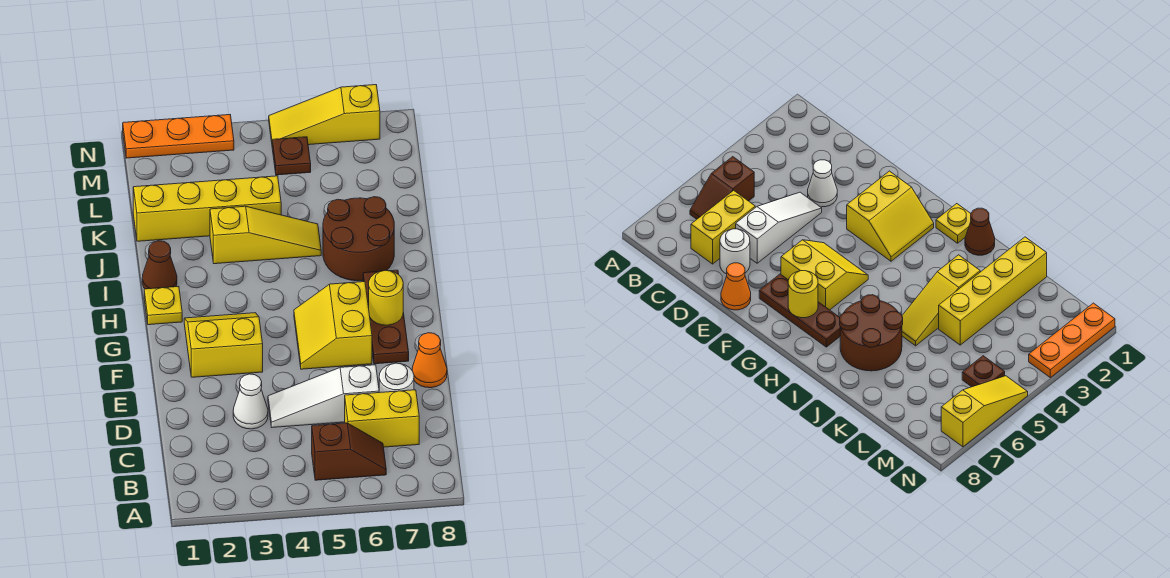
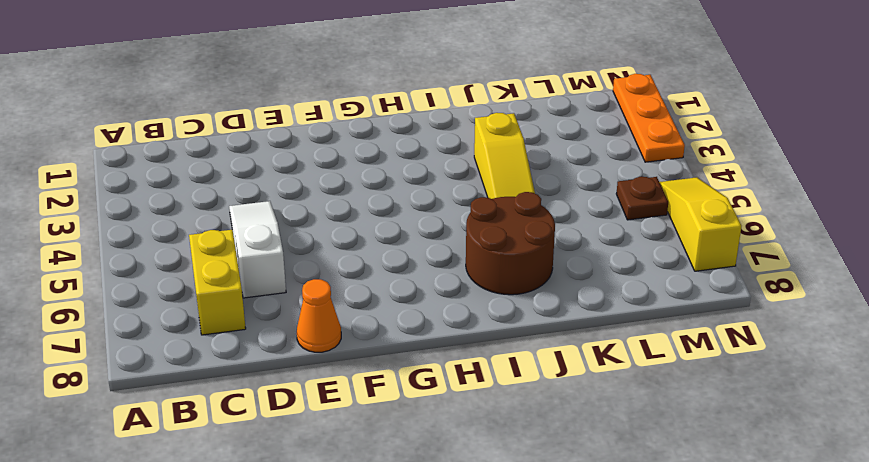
none -> brown 1x2 slope [312,423,386,480]
none -> white 1x1 cone [233,374,268,429]
none -> white 1x1 round brick [379,363,414,393]

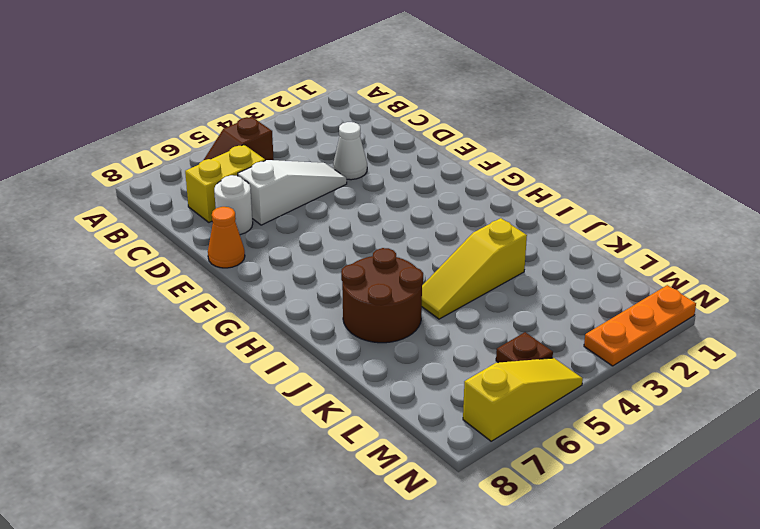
none -> yellow 2x2 slope [184,313,263,377]
none -> yellow 2x2 slope [294,282,372,369]
none -> brown 1x3 plate [363,270,409,364]

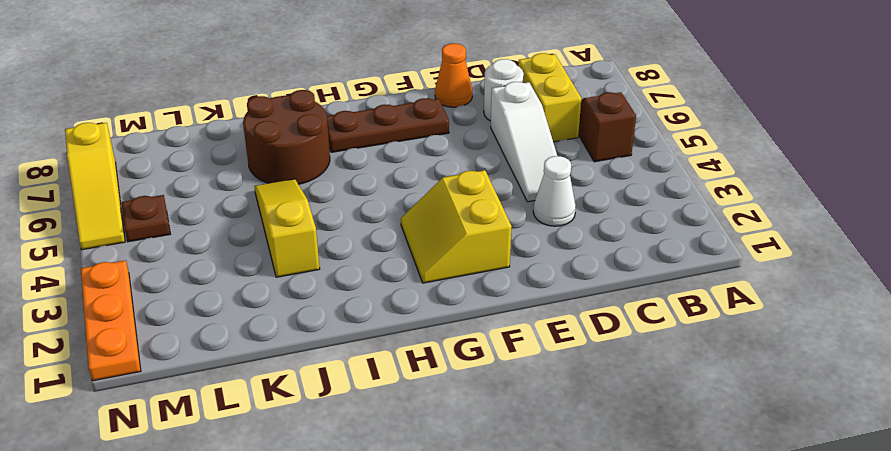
none -> yellow 2x2 slope [294,282,372,369]
none -> yellow 1x1 plate [144,286,182,325]
none -> brown 1x1 cone [142,241,177,289]

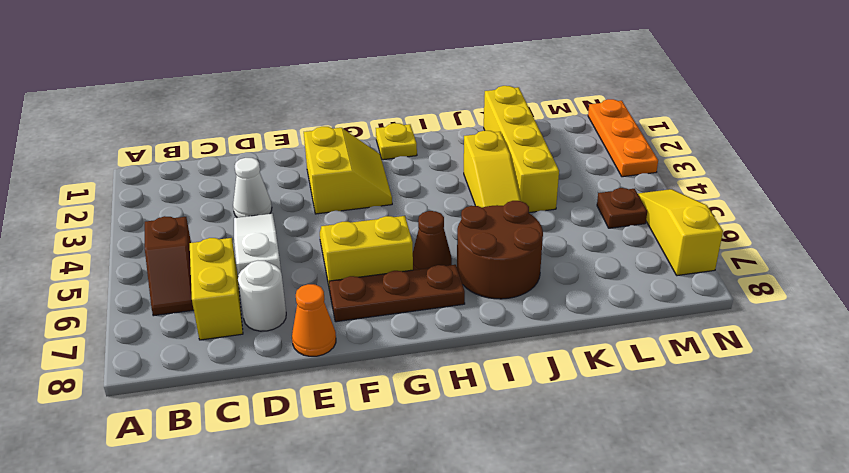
brown 1x1 cone [413,211,452,270] -> brown 1x1 cone moved to [142,241,177,289]
none -> yellow 1x1 round brick [369,270,403,325]

